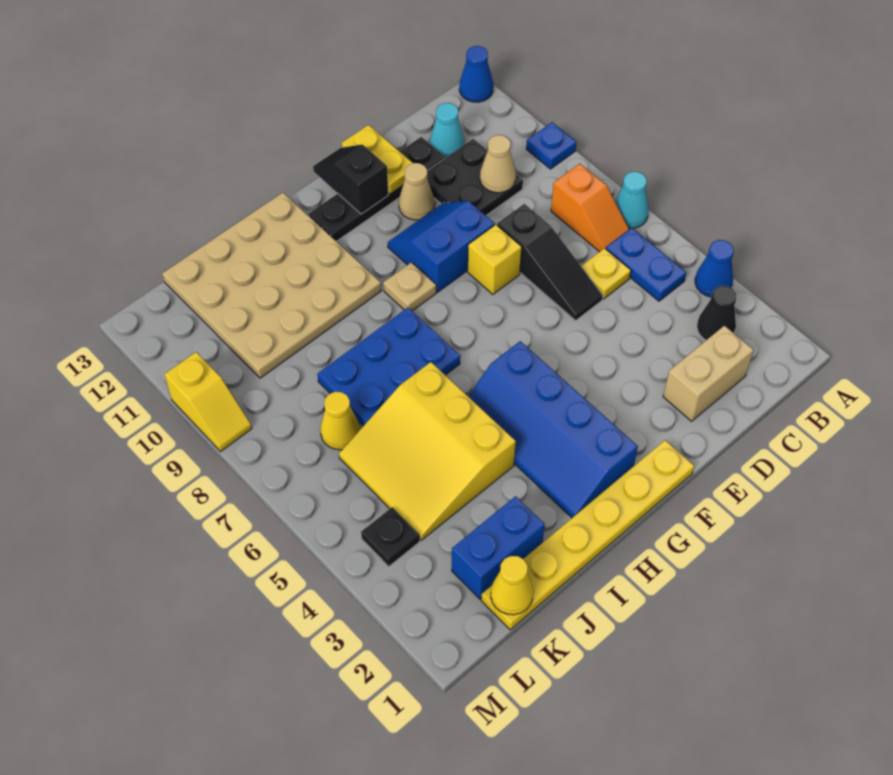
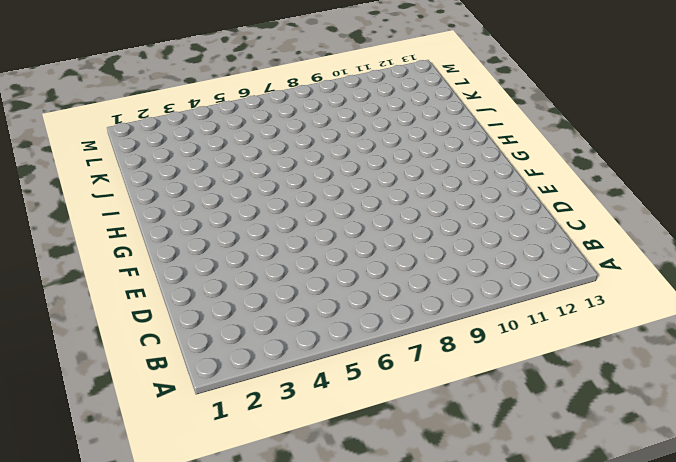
none -> blue 1x1 cone [695,240,734,297]
none -> cyan 1x1 cone [615,172,648,228]
none -> blue 1x1 plate [526,122,576,169]
none -> blue 1x1 cone [459,46,493,102]

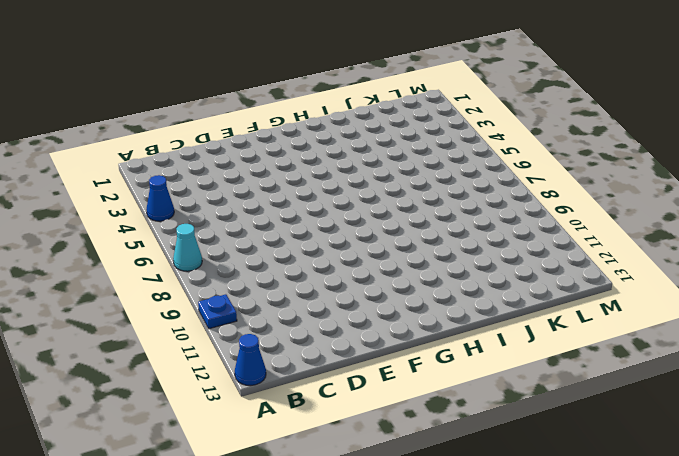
none -> black 1x1 cone [697,286,736,340]
none -> blue 1x2 plate [606,228,686,301]
none -> orange 1x2 slope [551,164,629,252]
none -> tan 1x2 brick [663,326,754,421]

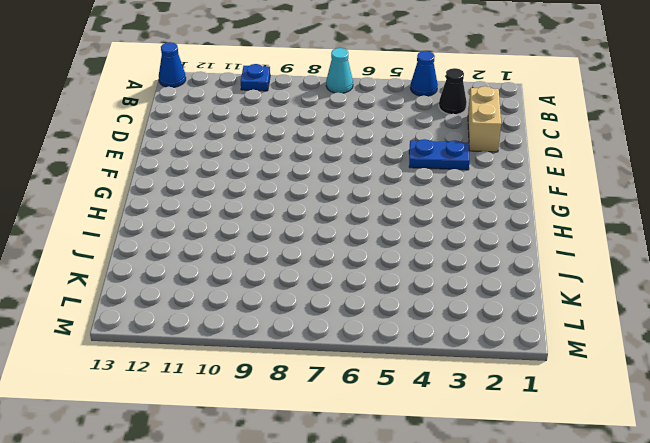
blue 1x2 plate [409,139,470,170] -> blue 1x2 plate moved to [606,228,686,301]
none -> orange 1x2 slope [551,164,629,252]
none -> yellow 1x1 plate [581,248,631,299]
none -> black 2x2 plate [427,139,523,215]
none -> cyan 1x1 cone [430,103,465,158]

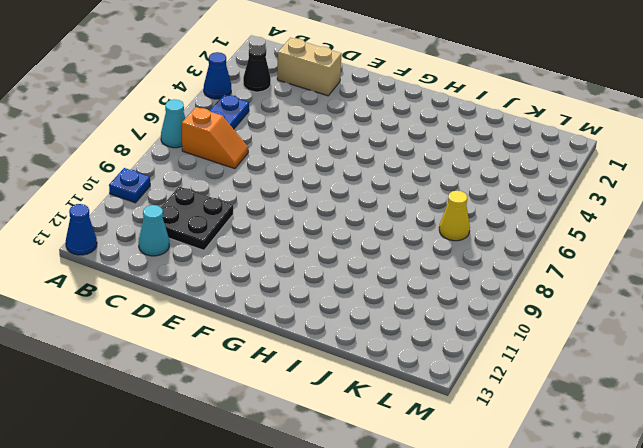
orange 1x2 slope [182,107,248,169] -> orange 1x2 slope turned to [551,164,629,252]
none -> yellow 1x1 plate [581,248,631,299]
none -> black 1x3 slope [497,204,603,320]
none -> black 1x4 plate [309,137,445,241]
none -> yellow 1x1 brick [468,225,522,294]

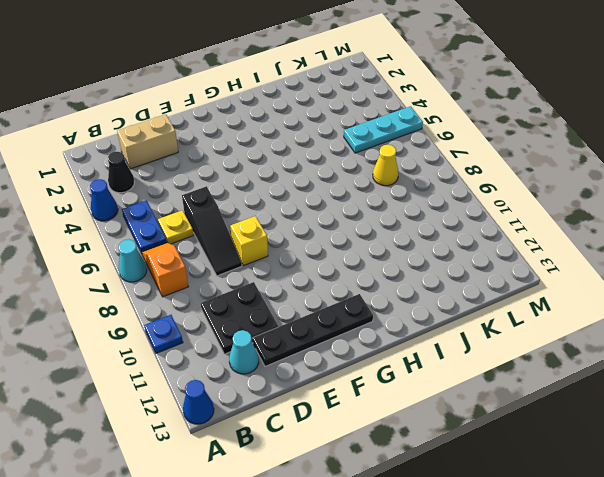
black 1x3 slope [182,186,242,276] -> black 1x3 slope turned to [497,204,603,320]
cyan 1x3 plate [344,106,423,153] -> yellow 3x3 slope [339,362,516,540]
none -> blue 2x2 slope [388,201,495,292]
none -> tan 1x1 cone [399,163,435,220]
none -> yellow 1x6 plate [481,440,694,630]
none -> blue 2x4 slope [468,341,638,518]

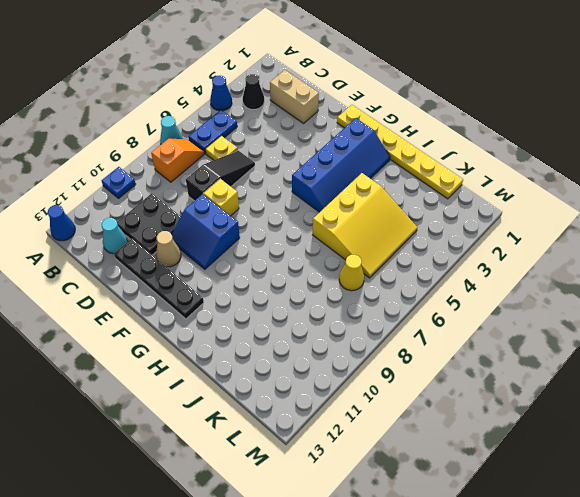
none -> tan 1x1 plate [383,262,436,311]
none -> blue 2x3 plate [317,308,460,426]
none -> tan 4x4 plate [162,193,381,378]
none -> blue 1x2 brick [452,496,545,599]

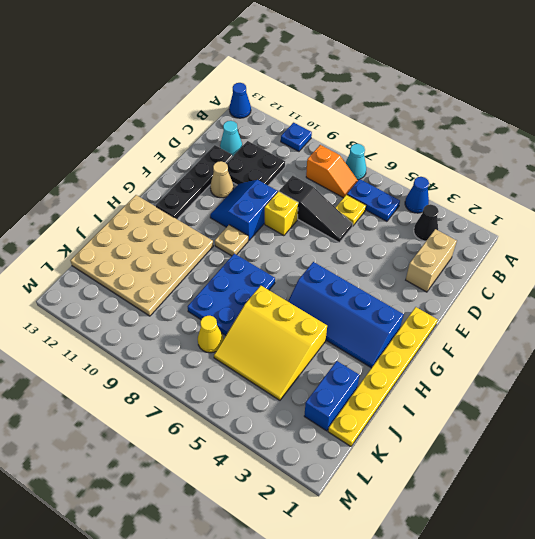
none -> black 1x1 plate [361,507,420,566]
none -> yellow 1x2 slope [164,352,252,451]
none -> tan 1x1 cone [480,135,516,193]
none -> yellow 1x2 plate [342,125,412,194]

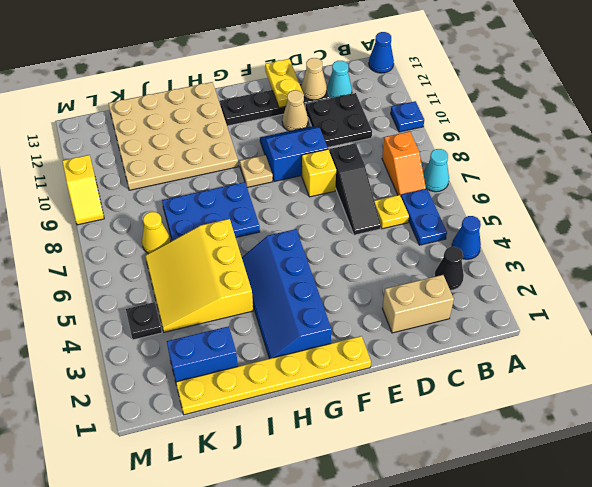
tan 1x1 cone [301,58,327,100] -> tan 1x1 cone moved to [480,135,516,193]
none -> black 1x2 slope [313,144,388,214]
none -> yellow 1x1 cone [491,556,533,615]

